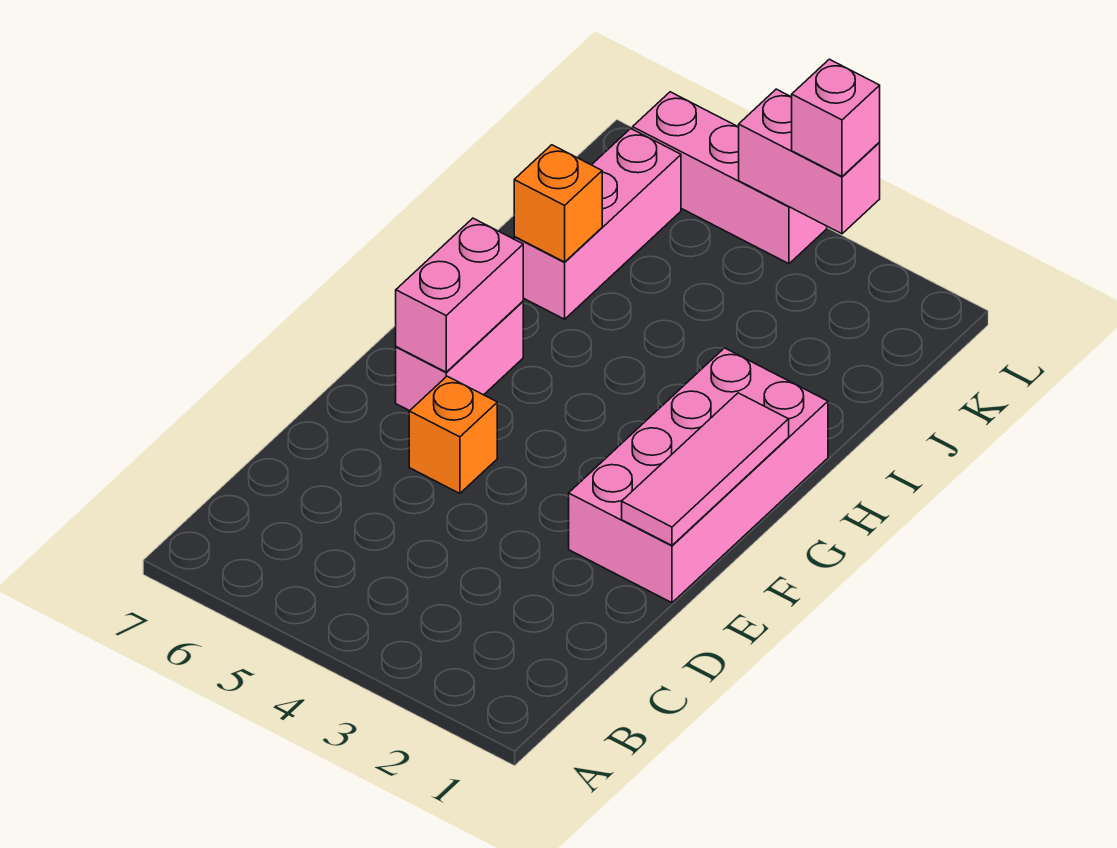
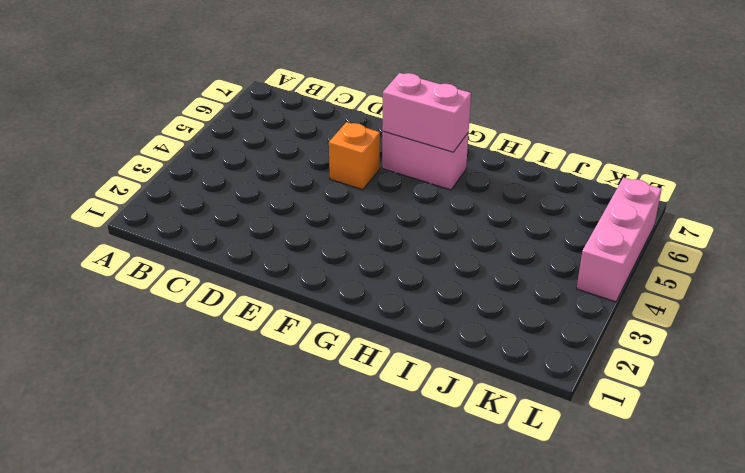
none -> pink 2x4 brick [569,348,828,603]
none -> pink 1x3 brick [514,129,681,319]

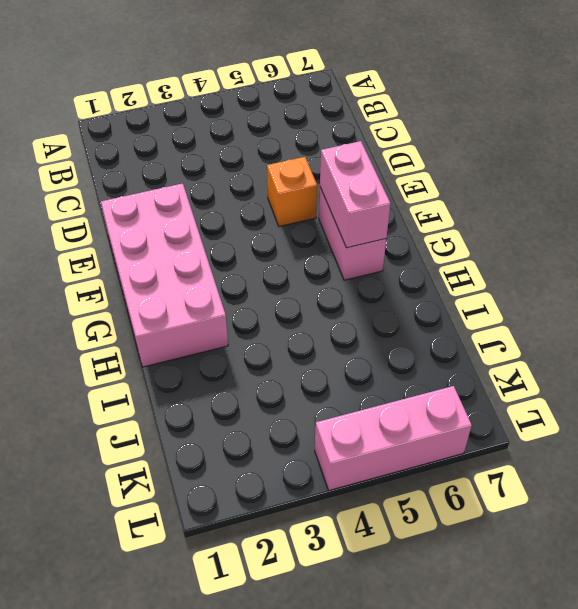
none -> pink 1x3 brick [514,129,681,319]
none -> pink 1x3 tile [622,393,789,545]

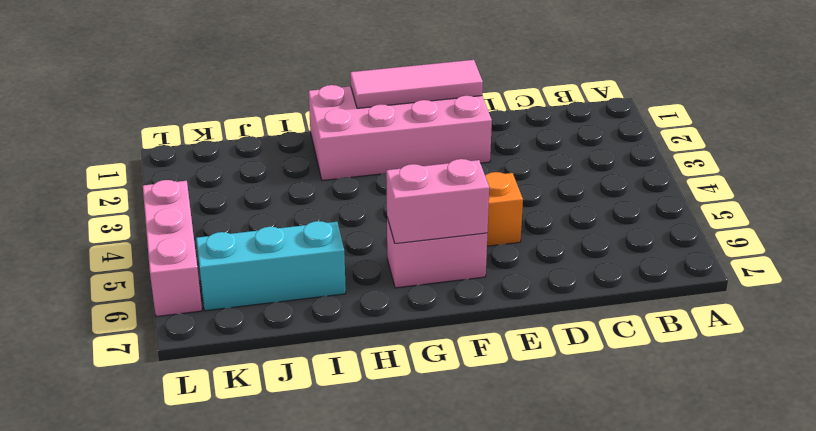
cyan 1x3 brick [196,221,346,311] -> pink 1x3 brick [514,129,681,319]
none -> orange 1x1 brick [514,145,602,262]
none -> pink 1x2 brick [739,89,880,234]

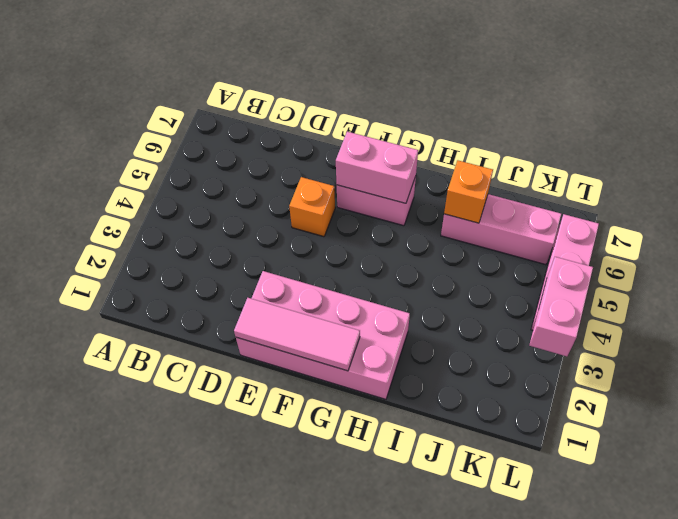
none -> pink 1x1 brick [792,59,880,176]

